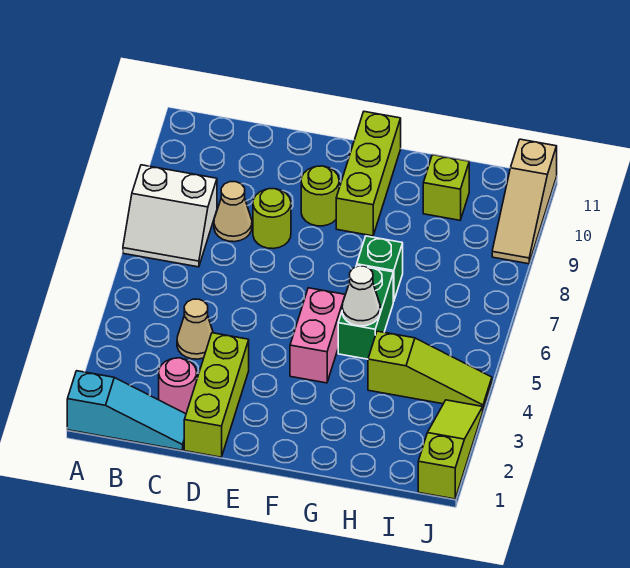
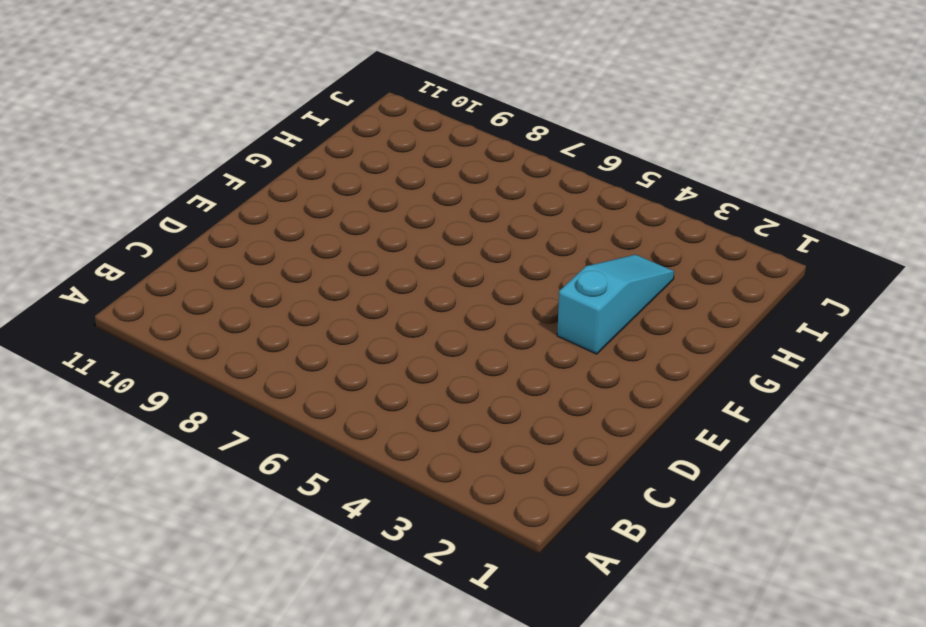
cyan 1x3 slope [557,255,674,354] -> cyan 1x3 slope moved to [67,371,186,450]
none -> white 2x2 slope [123,165,217,267]
none -> pink 1x1 round brick [159,358,197,414]
none -> tan 1x1 cone [177,299,213,359]

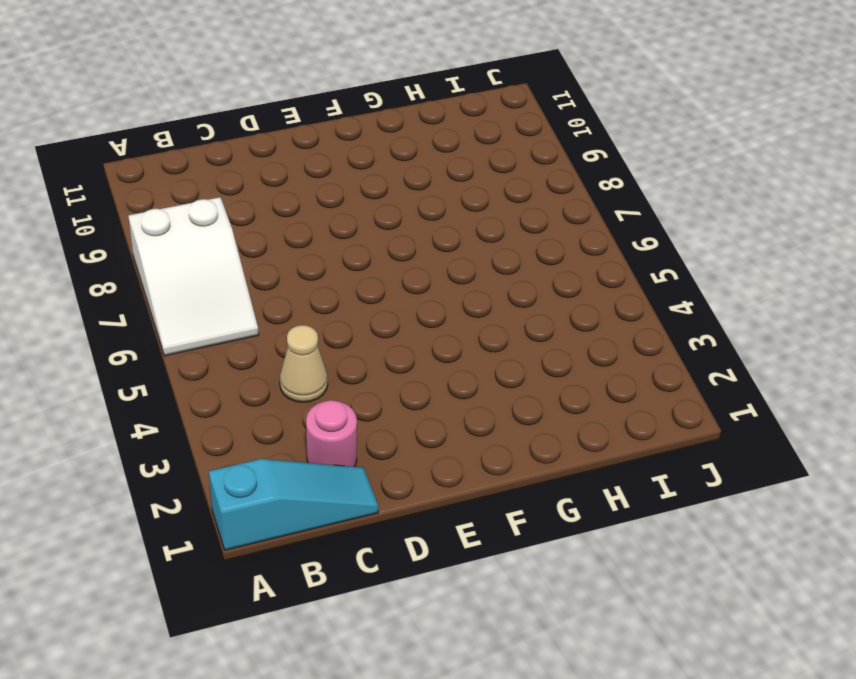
white 2x3 slope [128,197,259,356] -> white 2x2 slope [123,165,217,267]
none -> tan 1x1 cone [214,182,252,242]
none -> lime 1x3 brick [184,333,249,457]
none -> lime 1x1 round brick [253,189,291,249]

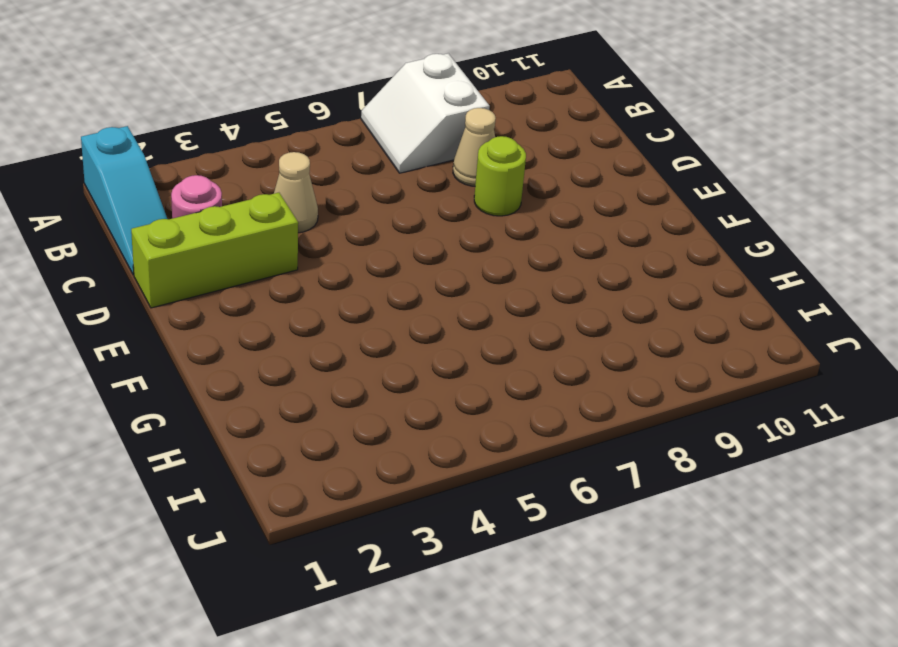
none -> lime 1x1 round brick [301,166,339,226]
none -> pink 1x2 brick [290,288,345,383]
none -> lime 1x3 brick [336,112,401,236]

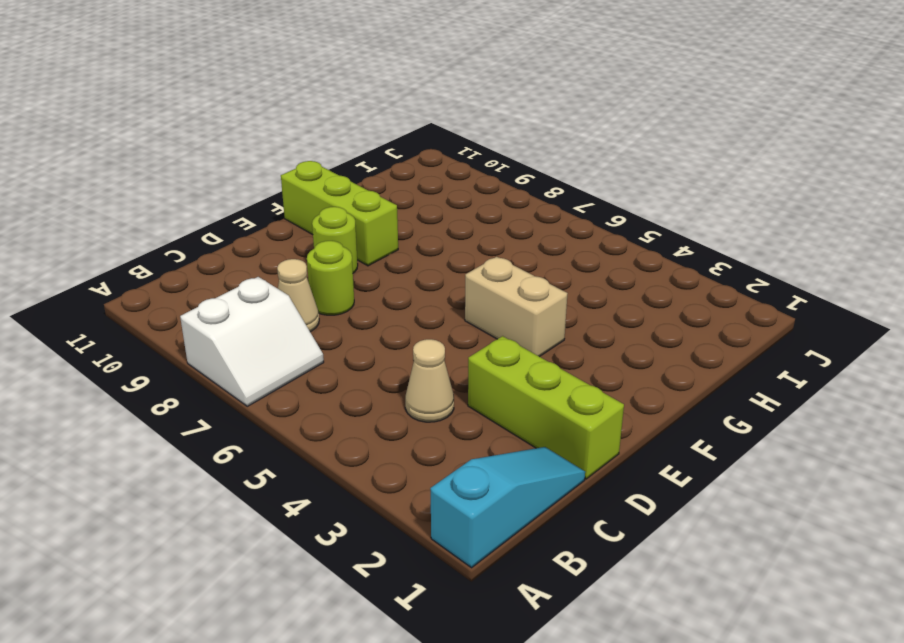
tan 1x2 brick [465,257,568,357] -> pink 1x2 brick [290,288,345,383]
none -> pink 1x1 round brick [159,358,197,414]
none -> green 1x2 brick [338,265,393,359]
none -> green 1x1 brick [357,236,403,302]

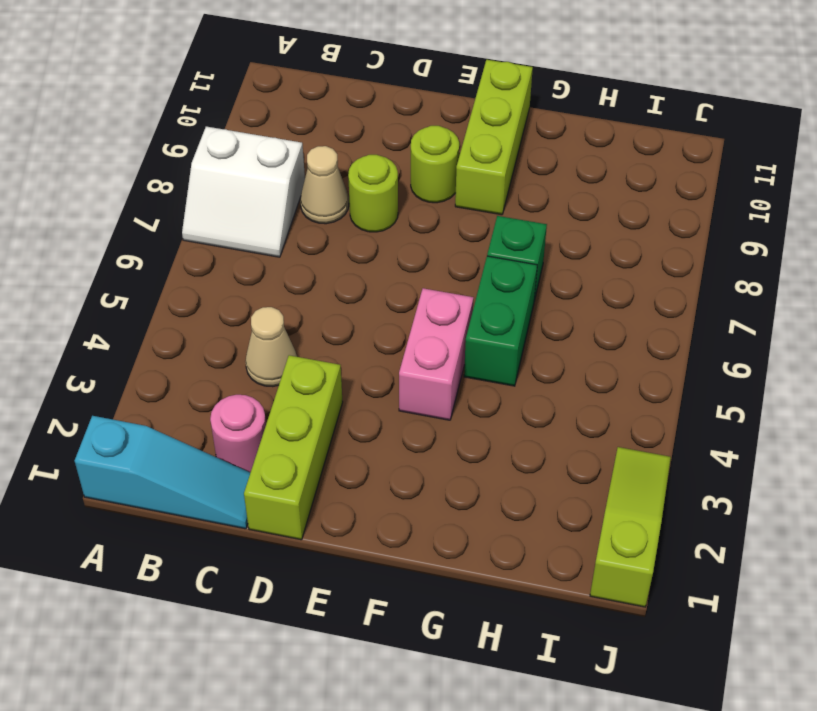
none -> lime 1x3 slope [368,331,492,410]
none -> lime 1x1 brick [423,155,469,220]
none -> tan 1x3 slope [492,139,557,264]

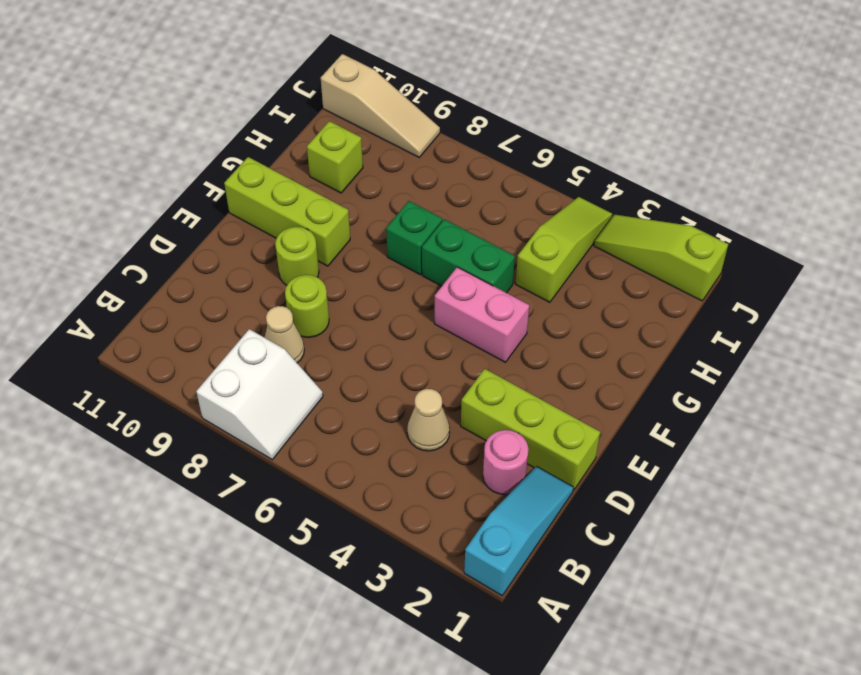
none -> white 1x1 cone [342,266,380,326]

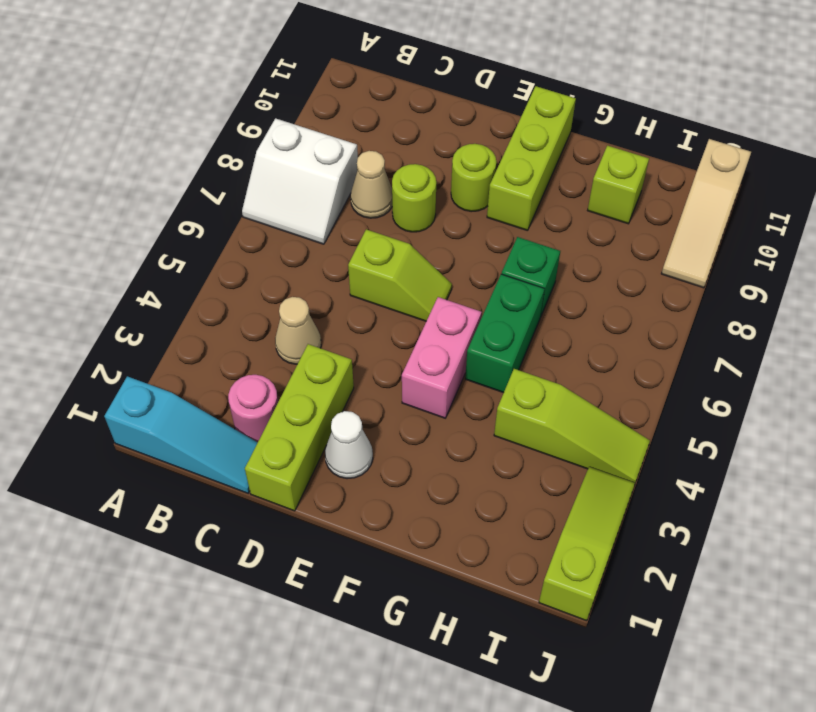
lime 1x2 slope [348,229,452,321] -> none
white 1x1 cone [325,411,373,479] -> white 1x1 cone moved to [342,266,380,326]

